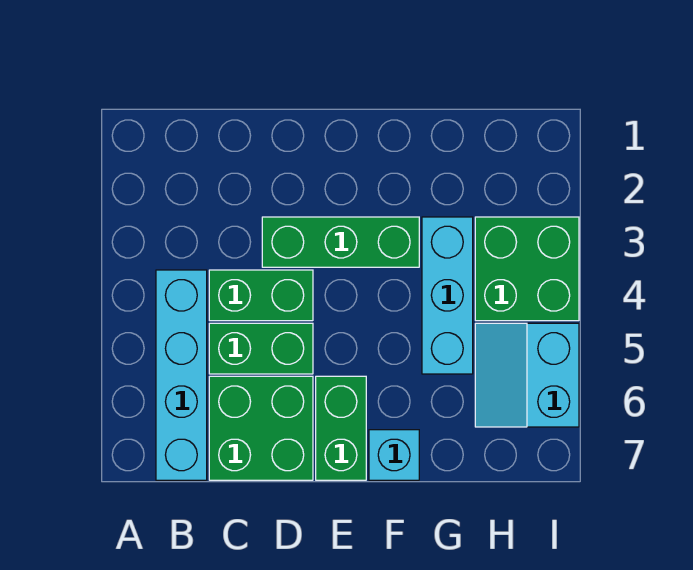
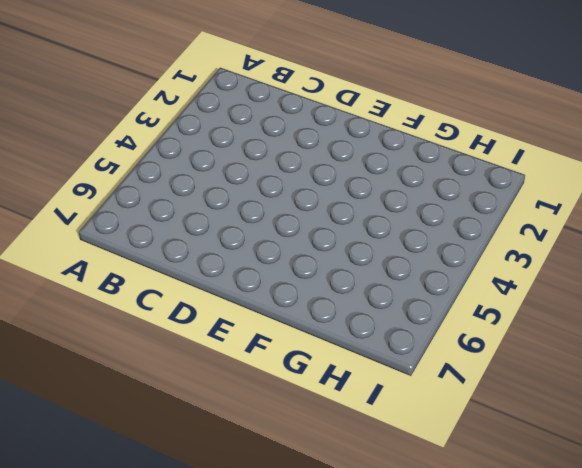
none -> cyan 1x4 brick [156,270,207,480]
none -> green 1x2 brick [209,270,313,321]

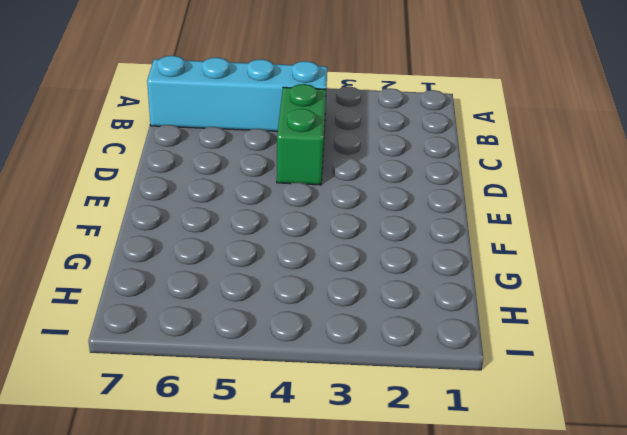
none -> green 1x2 brick [209,323,313,374]
none -> green 2x2 brick [209,376,313,480]

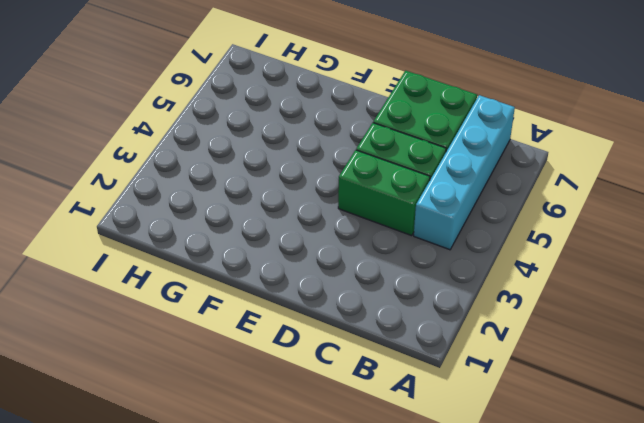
none -> green 1x3 brick [262,217,419,267]
none -> green 1x2 brick [316,376,366,480]

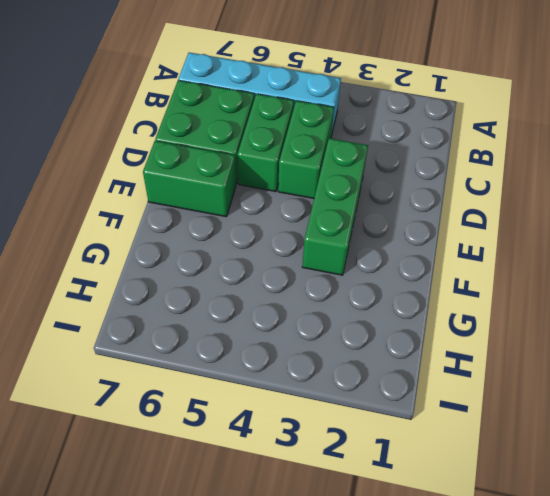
none -> cyan 1x1 brick [369,430,419,480]
none -> cyan 1x3 brick [422,217,473,374]

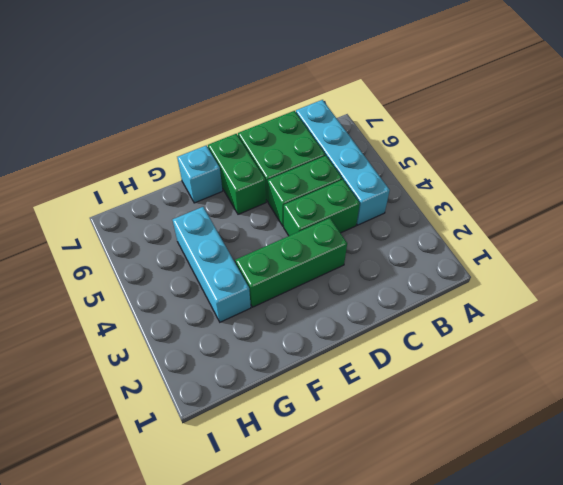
none -> green 2x2 brick [475,217,579,321]
none -> cyan 2x2 slope [475,323,579,427]

